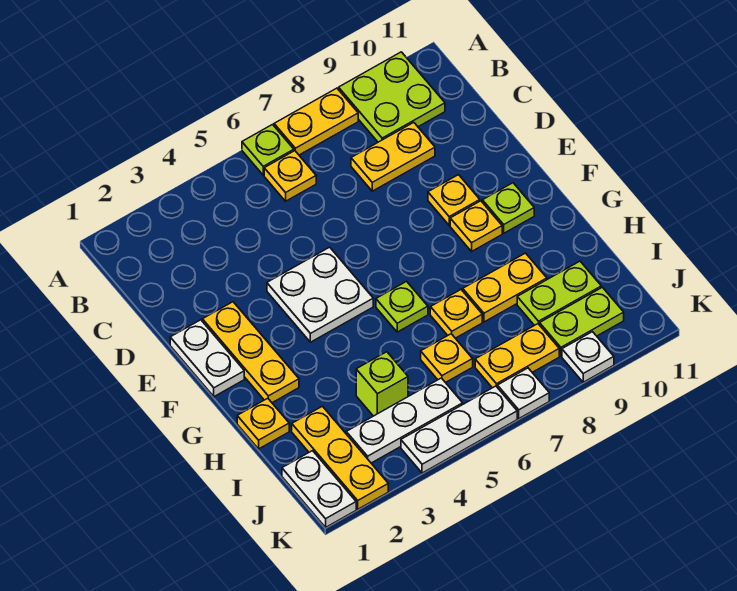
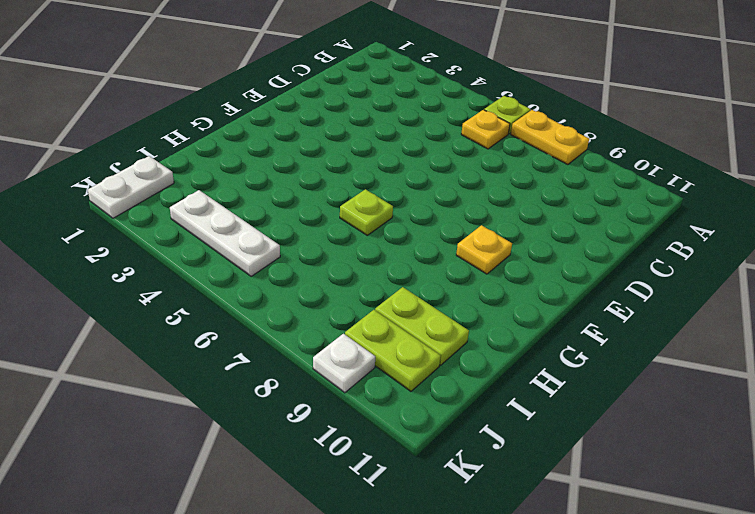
none -> lime 2x2 plate [339,52,445,142]
none -> yellow 1x2 plate [351,122,435,191]
none -> white 1x2 plate [170,320,244,397]

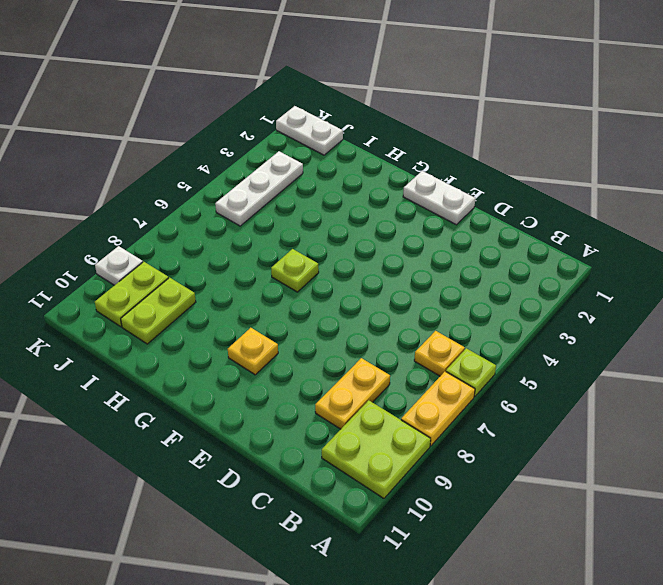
none -> yellow 1x3 plate [202,302,299,403]
none -> white 2x2 plate [267,247,373,342]
none -> yellow 1x1 plate [428,175,480,225]

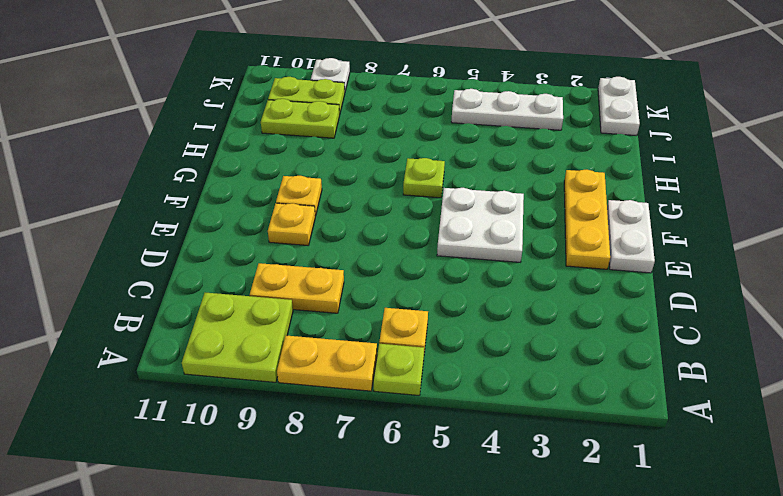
none -> lime 1x1 plate [482,183,534,233]
none -> yellow 1x1 plate [237,398,289,449]
none -> yellow 1x1 plate [430,290,482,338]

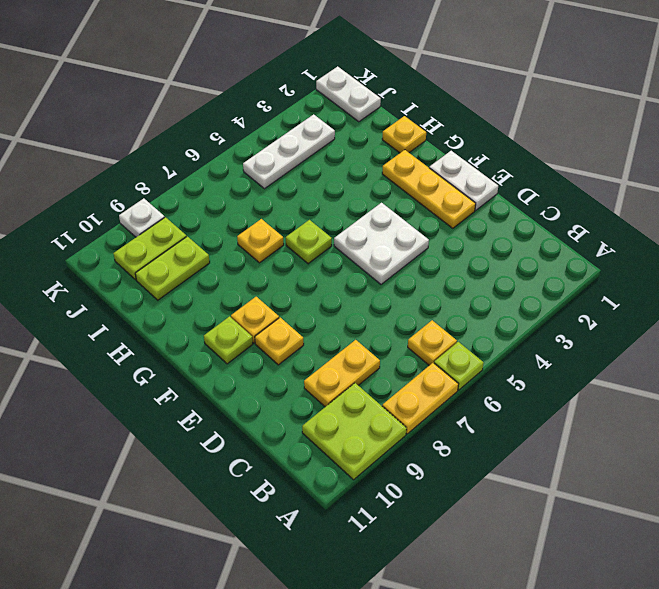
none -> yellow 1x2 plate [463,253,547,322]
none -> yellow 1x3 plate [292,406,388,509]
none -> lime 1x1 brick [356,352,408,416]

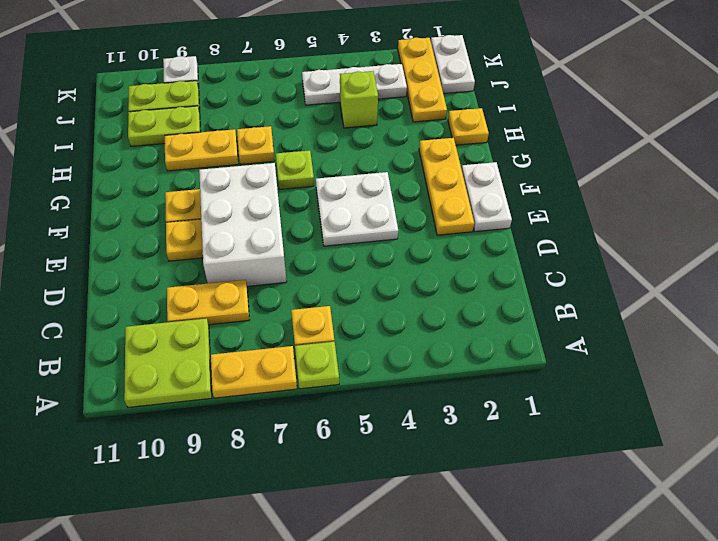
white 2x3 brick [199,163,287,286] -> none
none -> lime 1x1 plate [482,183,534,233]
none -> yellow 1x1 plate [421,334,473,383]
none -> yellow 1x2 plate [475,324,559,388]

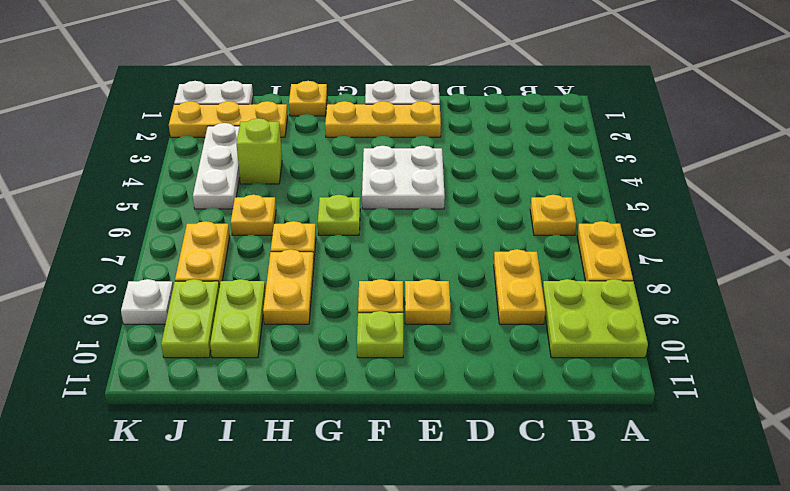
none -> lime 1x1 plate [242,125,294,175]
none -> white 1x3 plate [401,386,517,473]
none -> white 1x1 plate [498,368,549,418]

